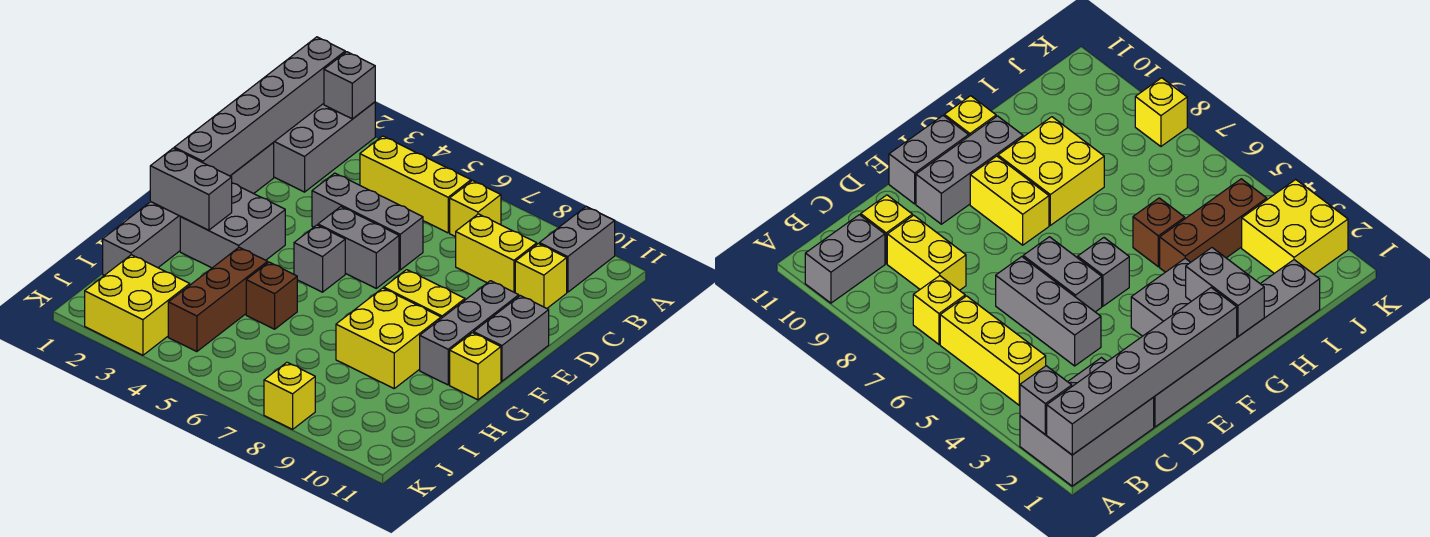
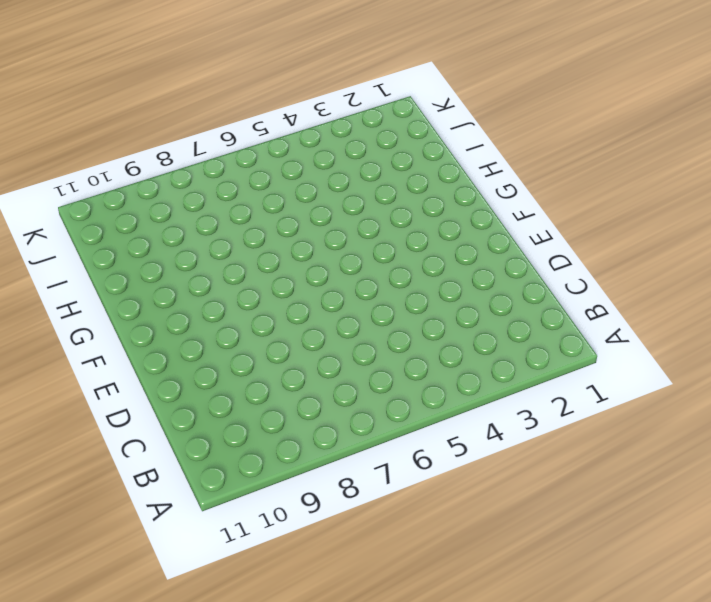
none -> grey 2x3 brick [273,102,375,192]
none -> grey 1x2 brick [539,207,615,292]
none -> yellow 1x3 brick [360,136,471,233]

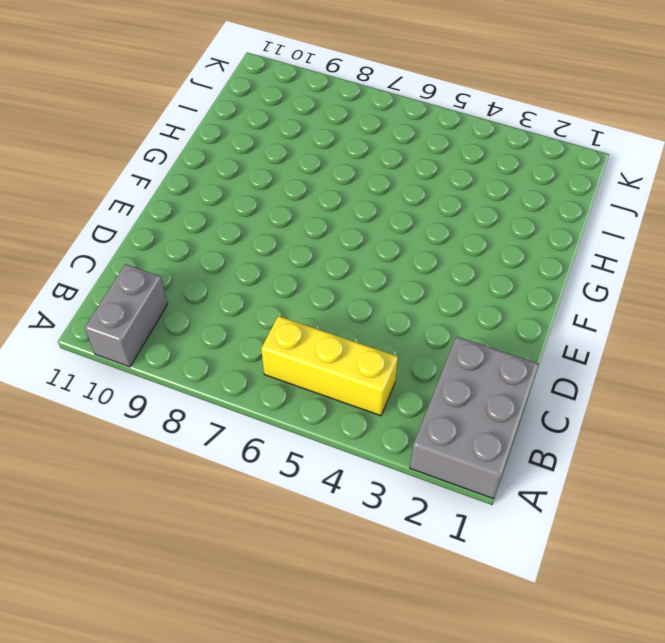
none -> yellow 1x1 brick [450,181,501,237]
none -> yellow 1x2 brick [456,214,537,293]
none -> yellow 1x1 brick [515,244,567,308]

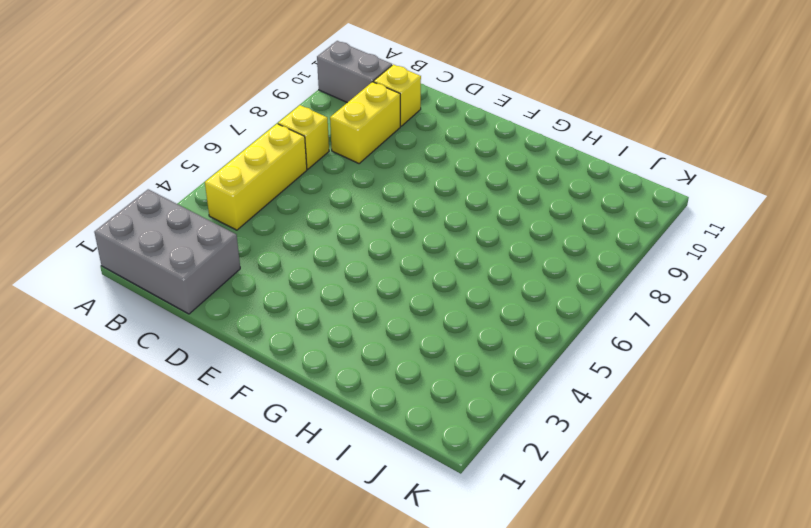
none -> grey 1x6 brick [103,143,274,275]
none -> grey 1x3 brick [312,173,423,270]
none -> grey 1x2 brick [318,207,399,288]

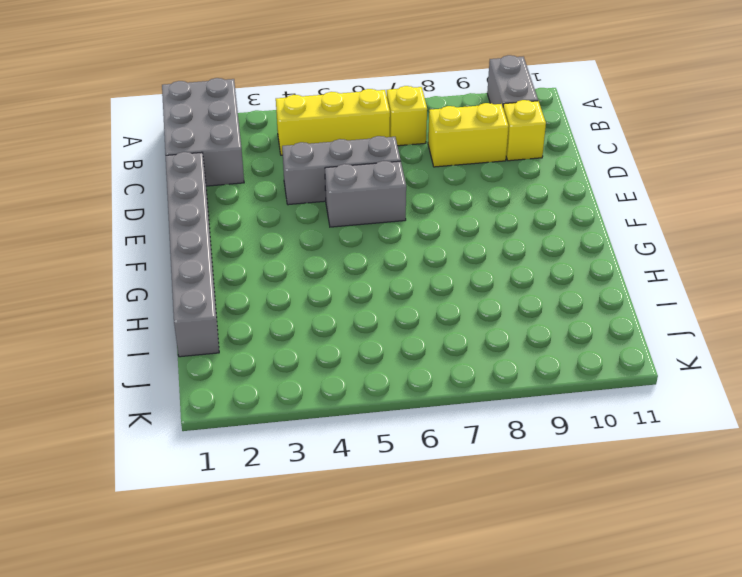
none -> grey 1x3 brick [420,281,519,385]
none -> grey 1x2 brick [474,296,549,381]
none -> grey 2x2 brick [180,183,285,268]

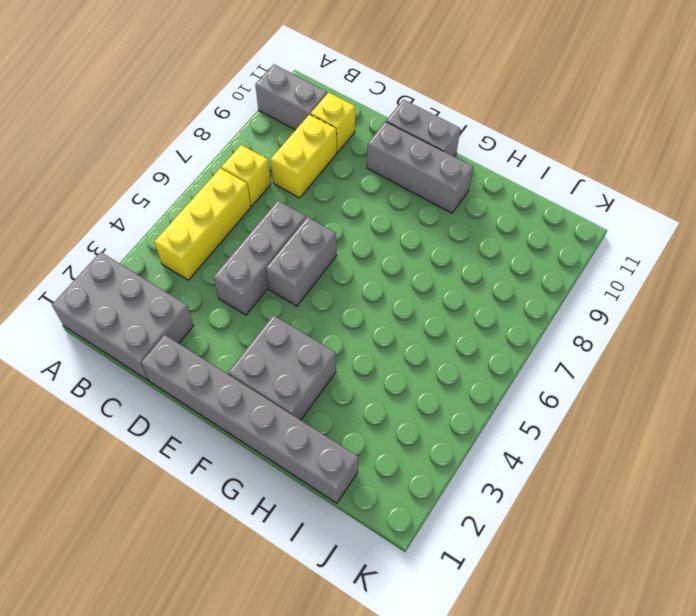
none -> grey 1x1 brick [294,225,345,292]
none -> yellow 1x2 brick [384,270,465,318]
none -> yellow 2x2 brick [336,288,441,388]

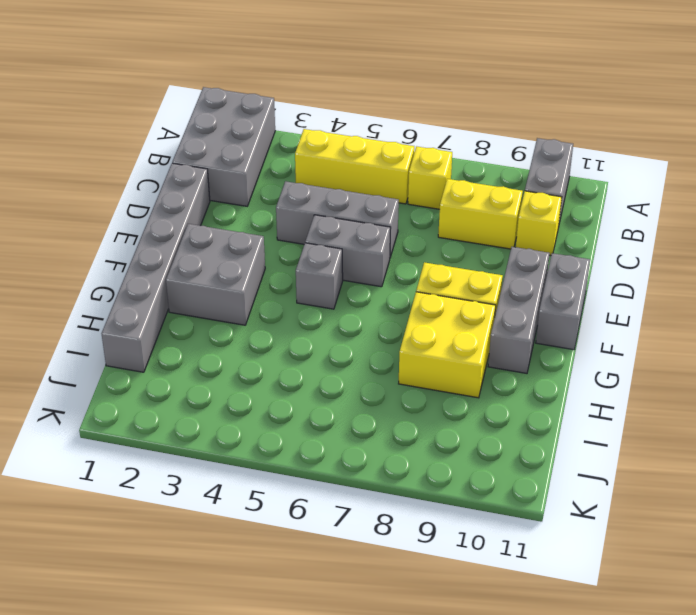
none -> yellow 1x1 brick [450,333,501,400]
none -> brown 1x3 brick [168,247,268,352]
none -> brown 1x1 brick [246,262,297,329]

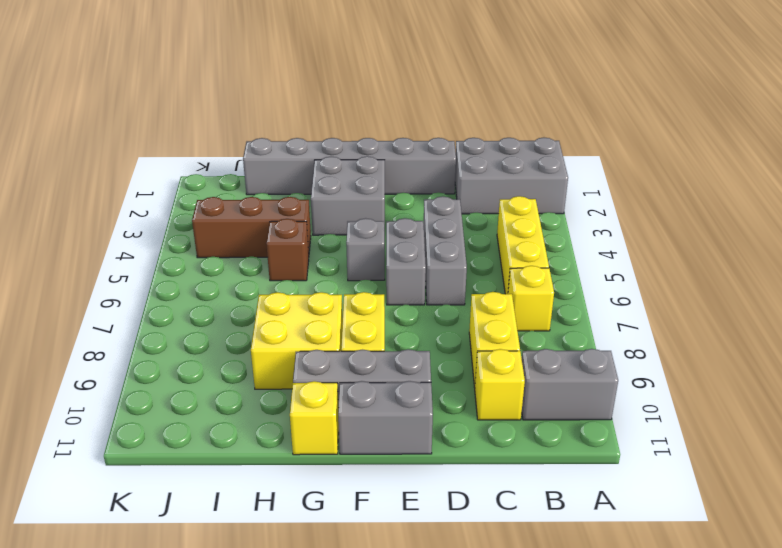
none -> yellow 2x2 brick [85,255,190,355]
none -> yellow 1x1 brick [264,362,315,429]
none -> grey 1x6 brick [174,37,345,176]

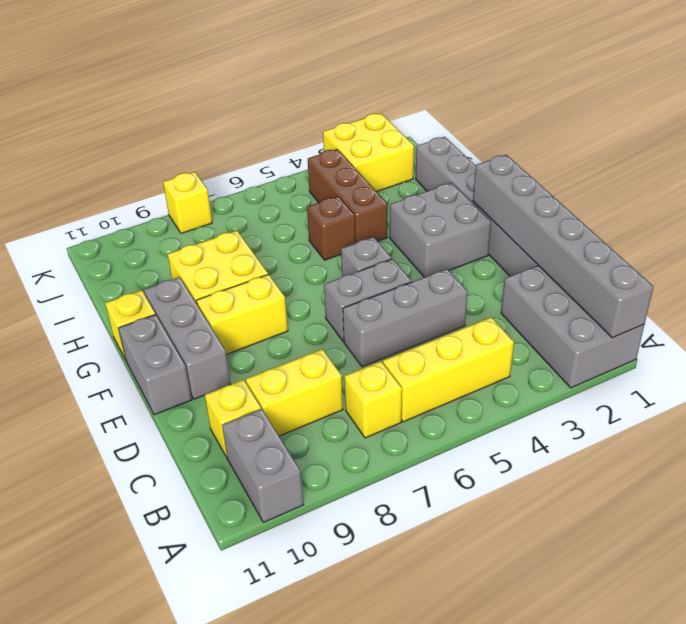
none -> grey 1x1 brick [324,52,375,119]
none -> grey 1x2 brick [150,148,232,230]

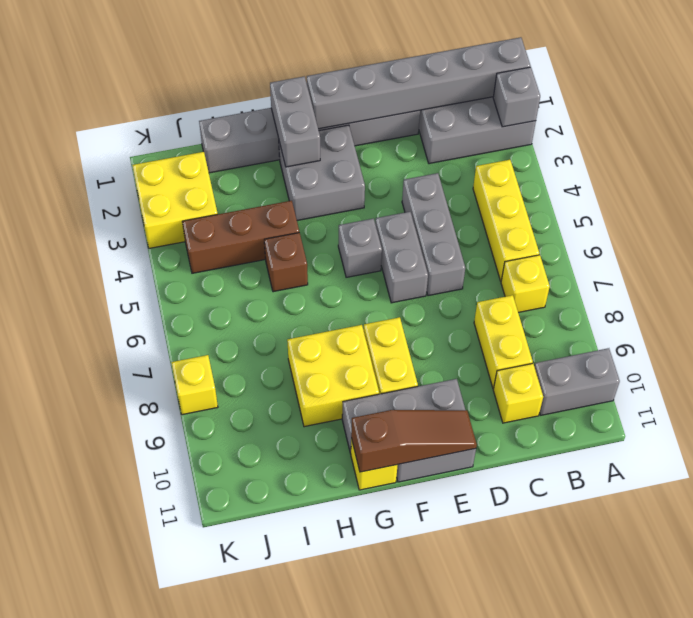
brown 1x3 slope [351,410,477,472] -> none

